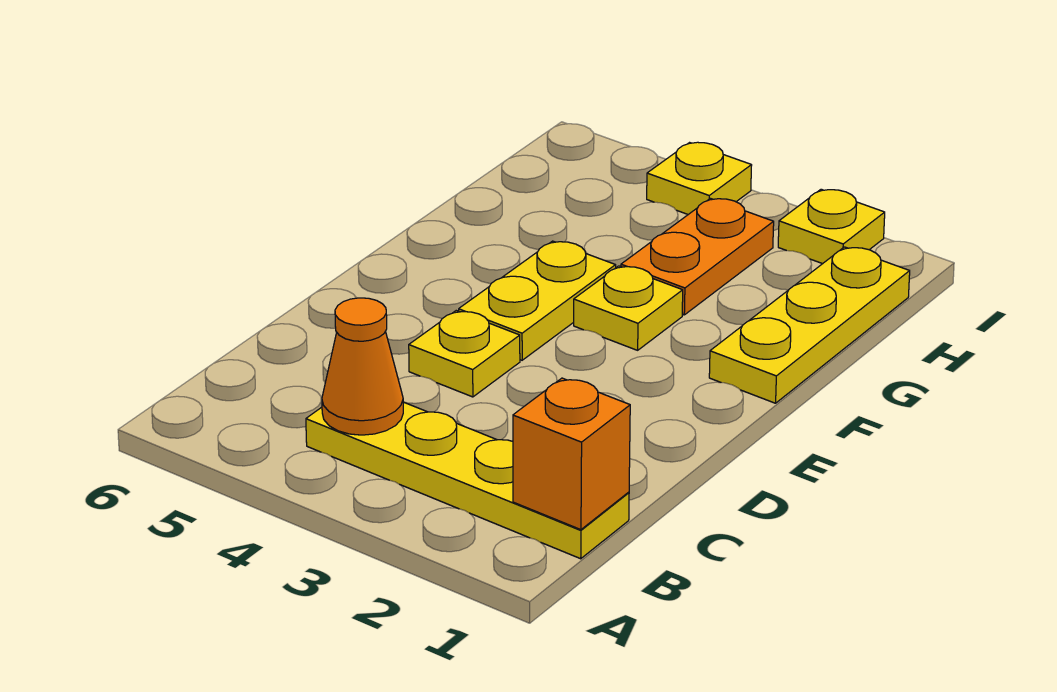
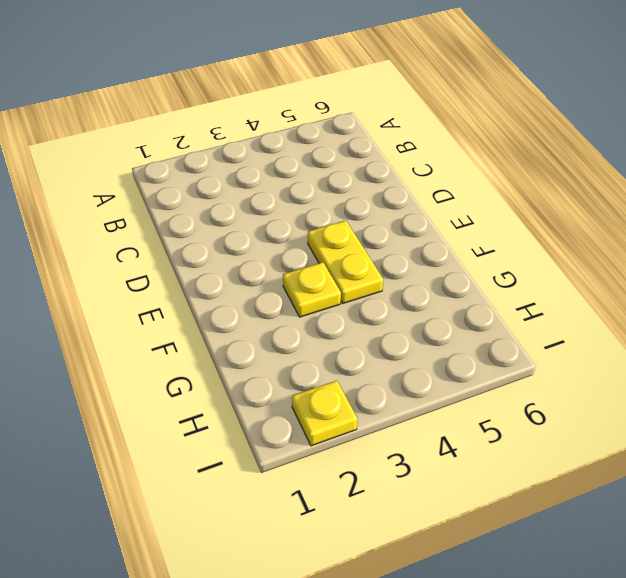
none -> yellow 1x4 plate [306,402,629,559]
none -> yellow 1x1 plate [409,311,520,397]

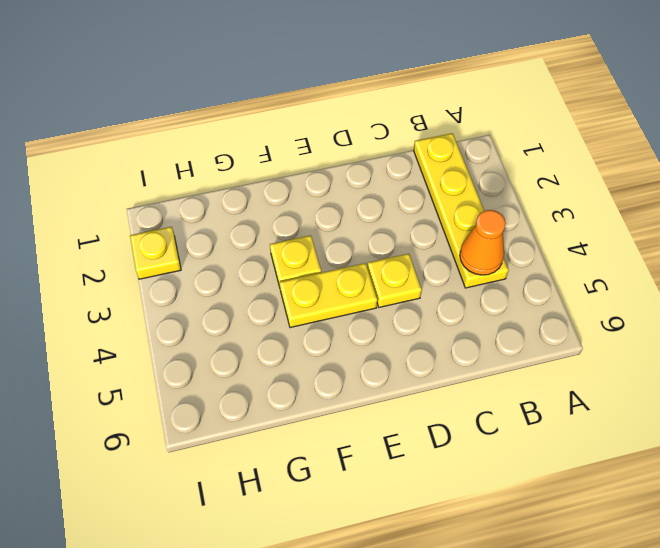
none -> yellow 1x3 plate [709,247,910,403]
none -> orange 1x2 plate [621,198,774,315]

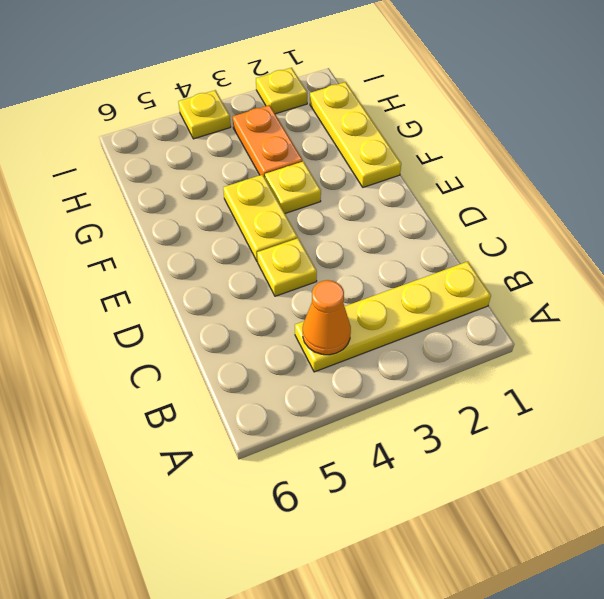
none -> orange 1x1 brick [513,378,630,530]

